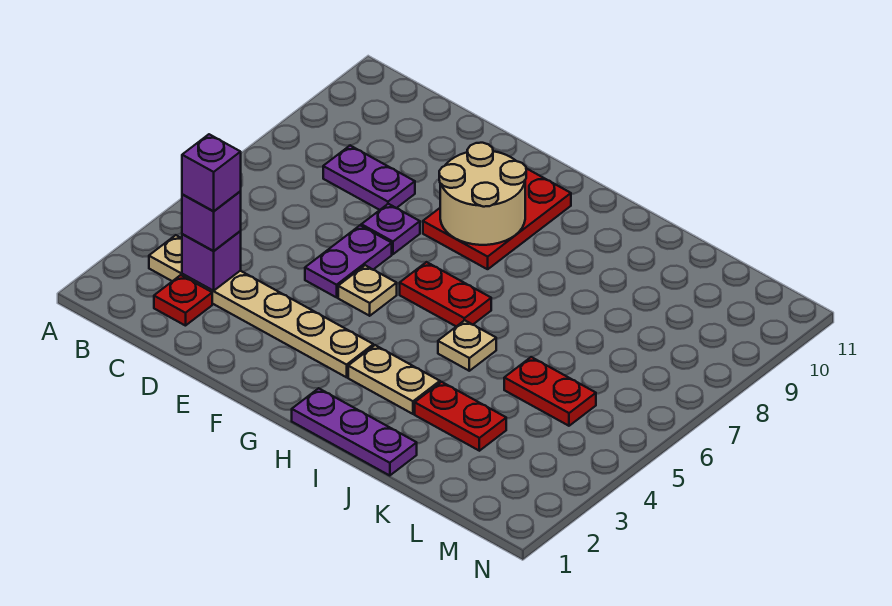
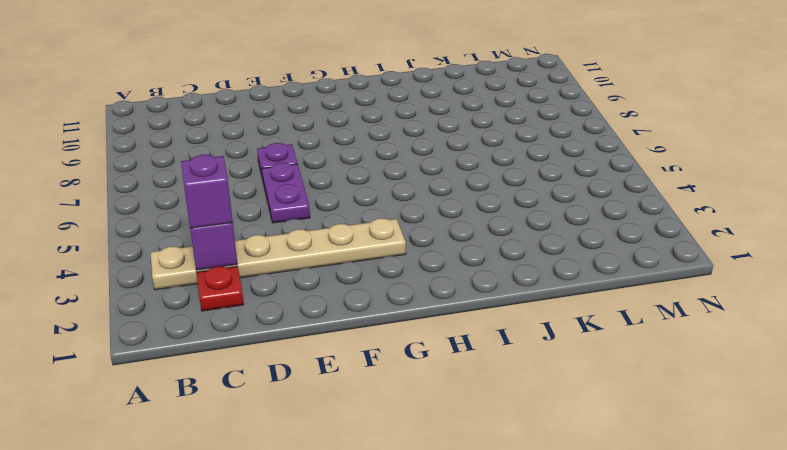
none -> purple 1x2 plate [323,145,415,210]
none -> tan 1x1 plate [338,265,397,316]
none -> red 2x3 plate [423,168,571,269]

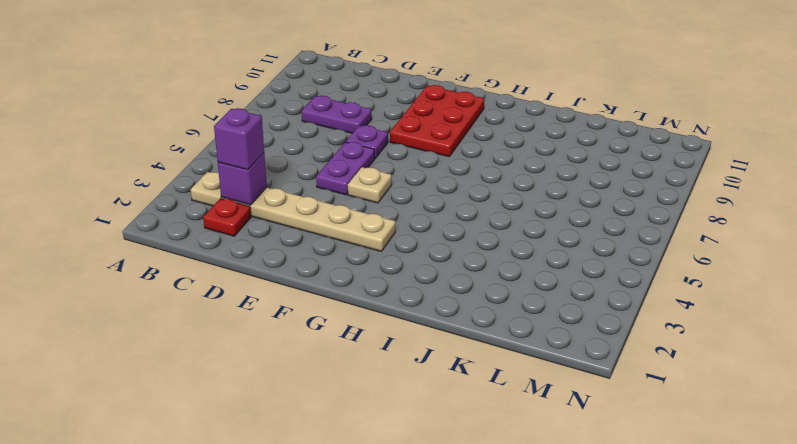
none -> red 1x2 plate [400,262,491,326]
none -> purple 1x3 plate [292,388,417,476]
none -> tan 1x2 plate [348,345,440,414]

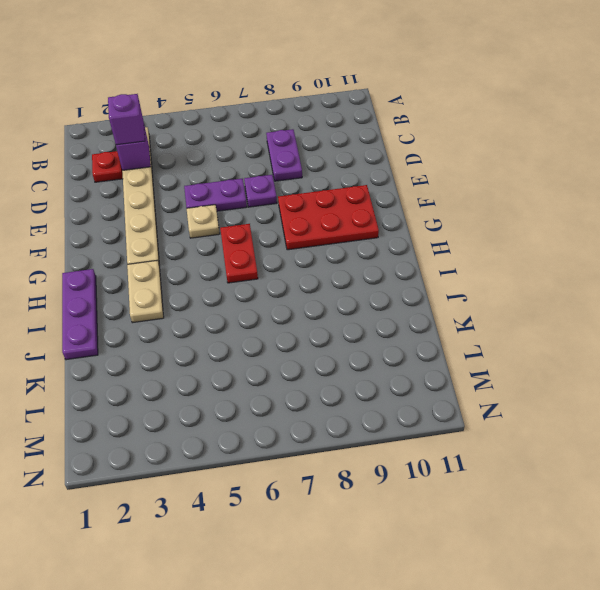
none -> tan 1x1 plate [438,320,496,371]
none -> red 1x2 plate [415,382,506,451]
none -> red 1x2 plate [504,357,596,426]

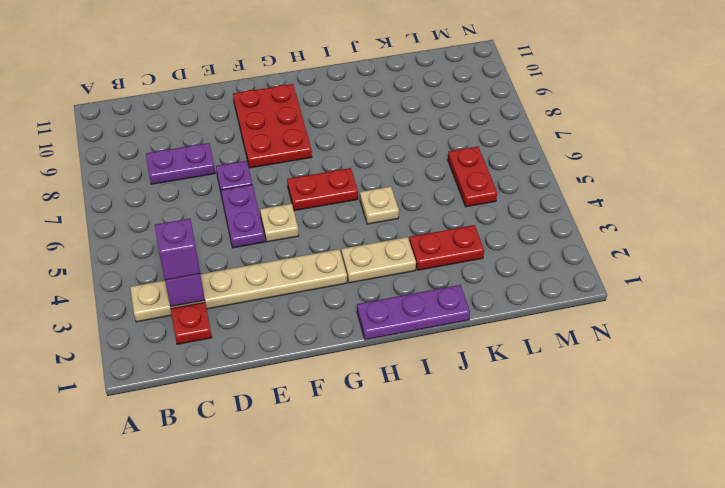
red 1x2 plate [448,147,497,207] -> red 1x2 plate turned to [504,357,596,426]
none -> tan 2x2 round brick [439,143,526,245]
none -> purple 1x1 brick [182,134,241,211]

